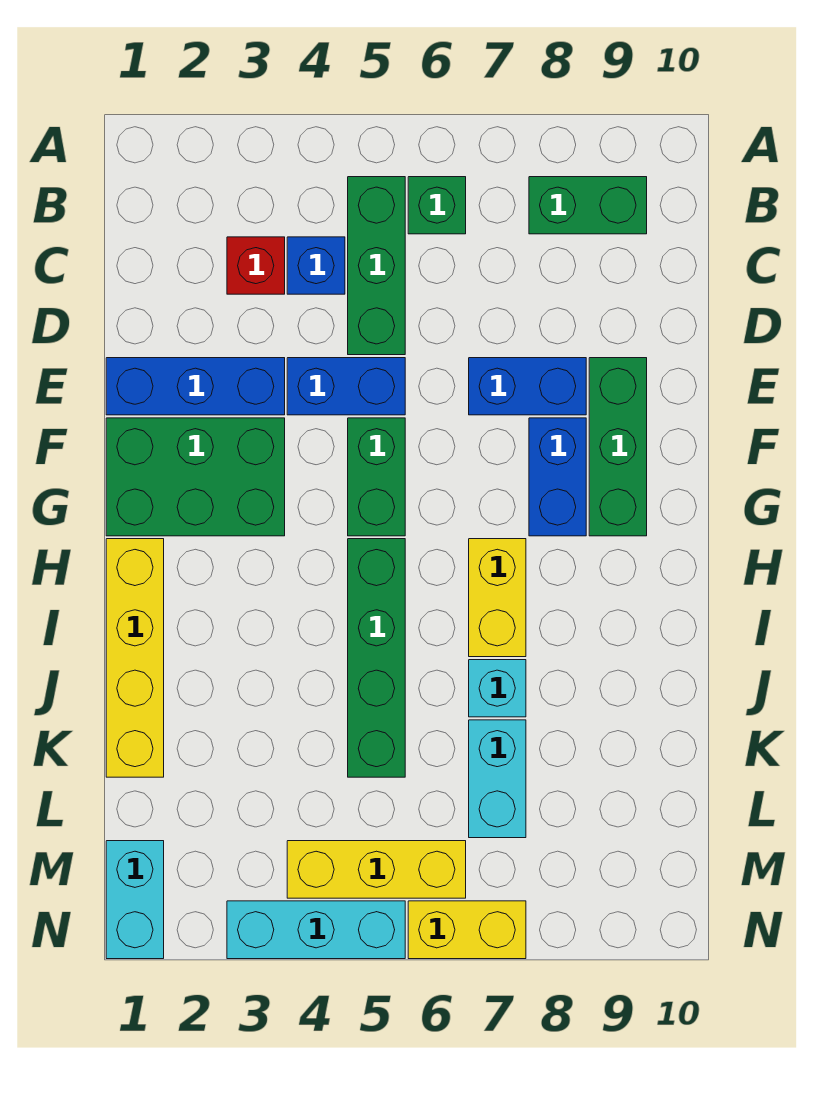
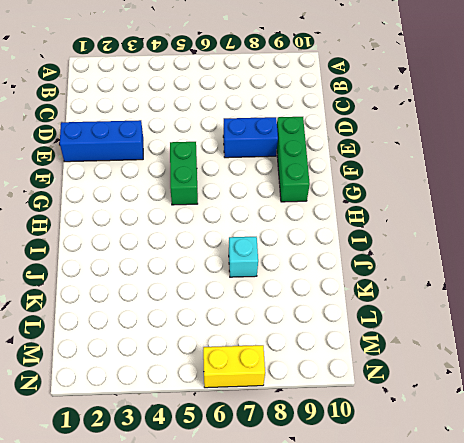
none -> green 1x3 brick [348,177,405,355]
none -> green 1x1 brick [408,177,466,234]
none -> green 1x2 brick [529,177,647,234]

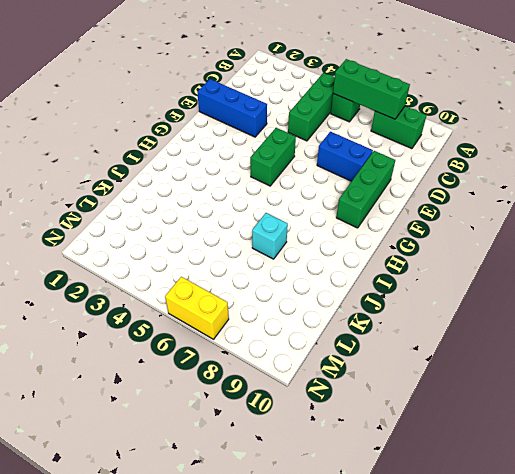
green 1x3 brick [333,59,410,119] -> none
none -> red 1x1 brick [227,237,285,294]
none -> blue 1x1 brick [287,237,345,294]
none -> blue 1x2 brick [287,358,405,415]

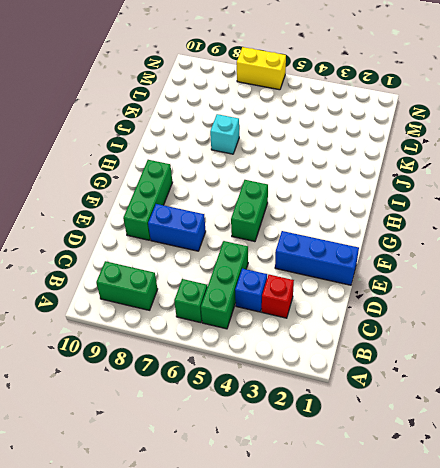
none -> blue 1x2 brick [287,358,405,415]
none -> green 2x3 brick [106,418,285,536]
none -> blue 1x2 brick [529,418,586,536]

